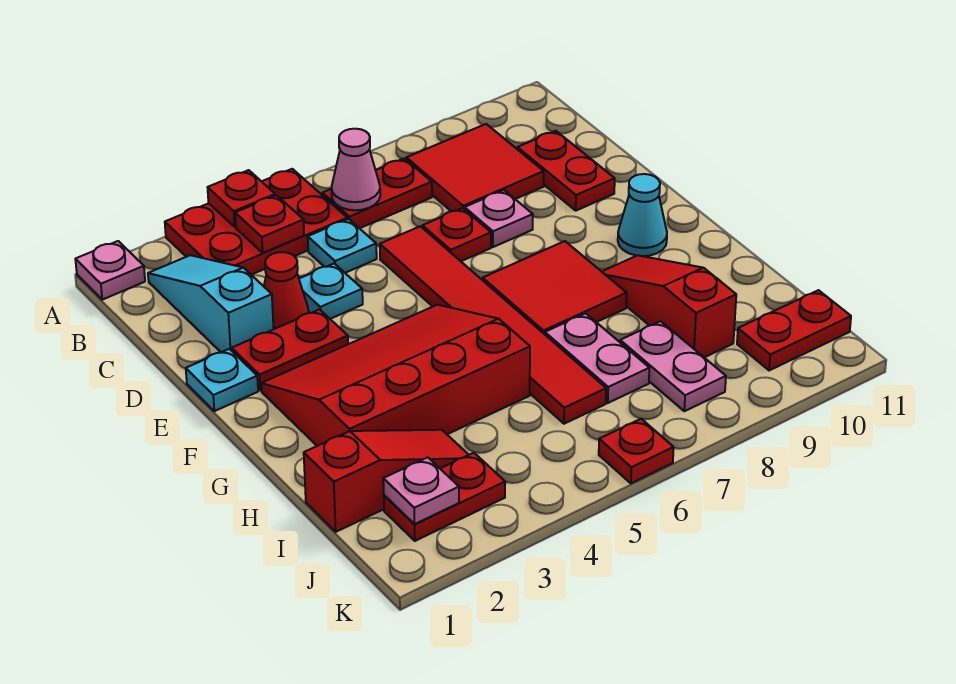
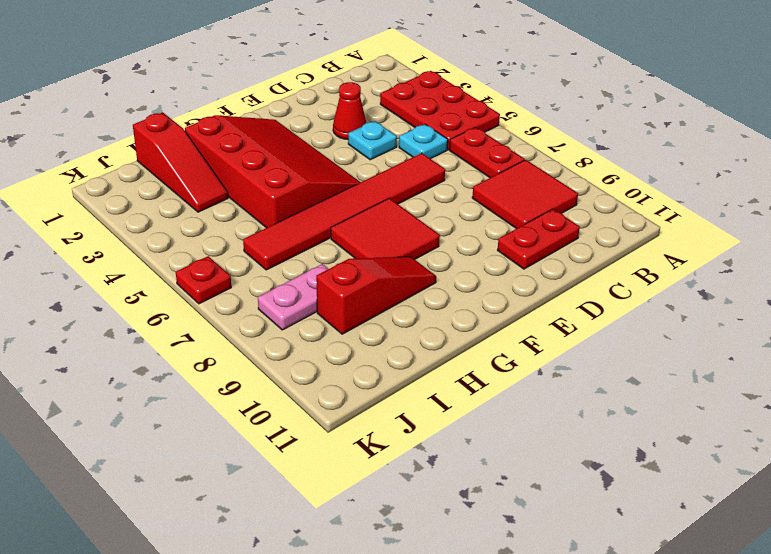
none -> pink 1x1 plate [75,241,145,300]
none -> cyan 1x3 slope [148,255,274,352]
none -> red 1x1 plate [422,208,491,261]

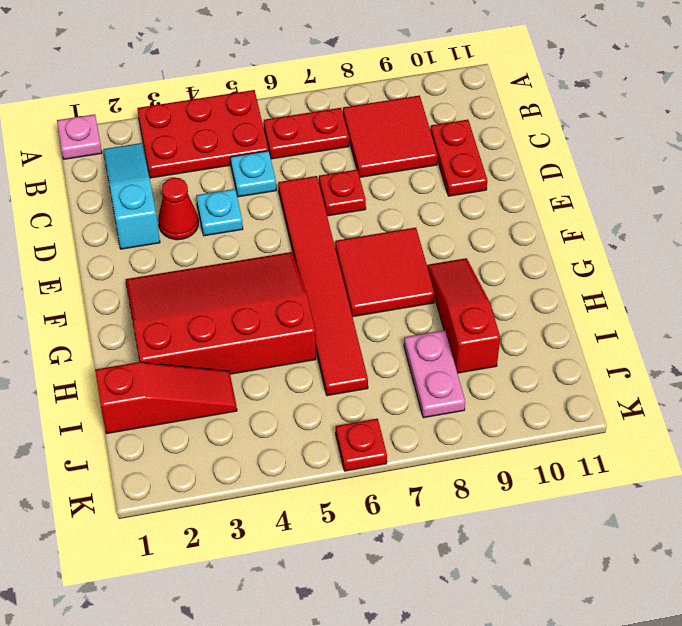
none -> pink 1x1 plate [465,190,533,247]
none -> cyan 1x1 plate [186,349,258,411]
none -> red 1x2 plate [232,309,348,391]

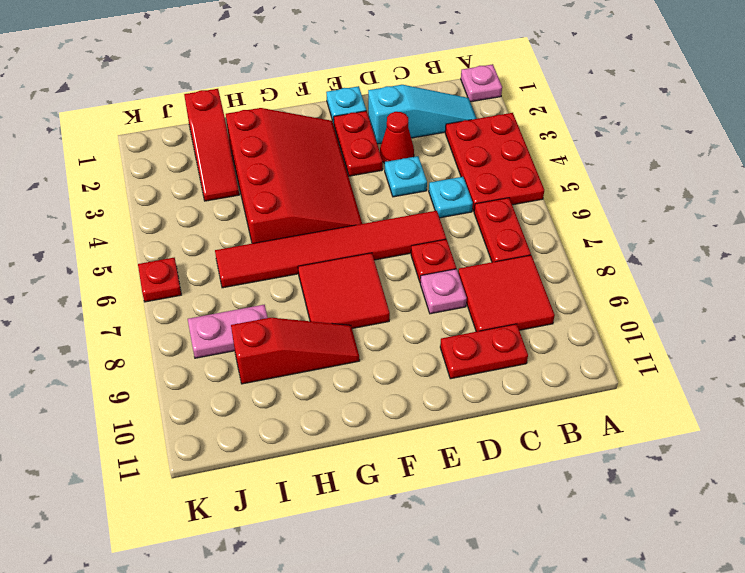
none -> cyan 1x1 cone [618,174,667,256]
none -> pink 1x2 plate [545,313,649,403]
none -> red 1x2 plate [384,453,505,541]

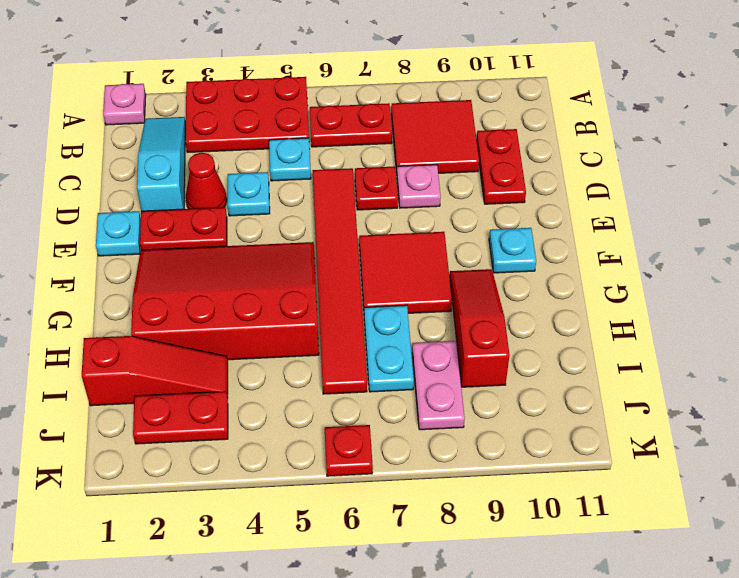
cyan 1x1 plate [489,228,536,273] -> cyan 1x1 cone [618,174,667,256]
cyan 1x2 plate [364,305,414,392] -> pink 1x2 plate [545,313,649,403]
none -> red 1x2 plate [737,290,851,370]
none -> red 1x1 plate [208,170,275,227]
none -> red 1x1 plate [235,195,304,253]

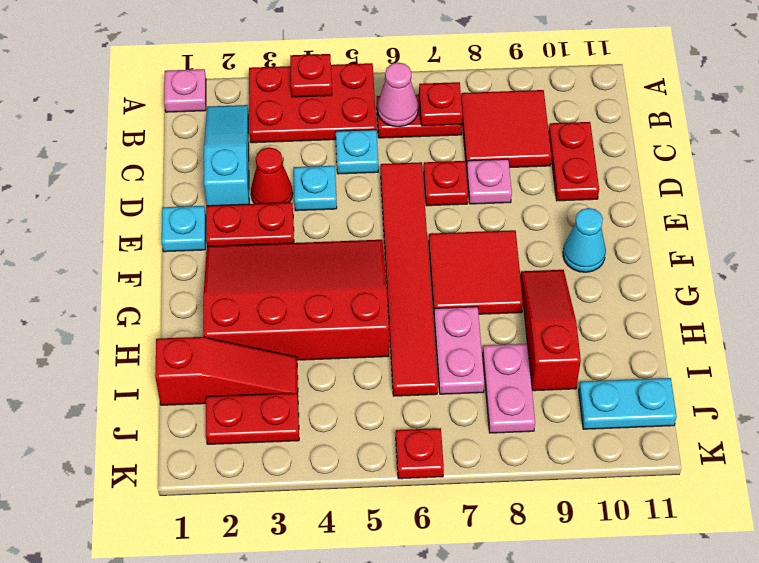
red 1x1 plate [419,82,463,126] -> red 1x1 plate moved to [235,195,304,253]
cyan 1x2 plate [579,378,677,429] -> red 1x2 plate [737,290,851,370]
none -> pink 1x1 plate [383,457,459,524]

